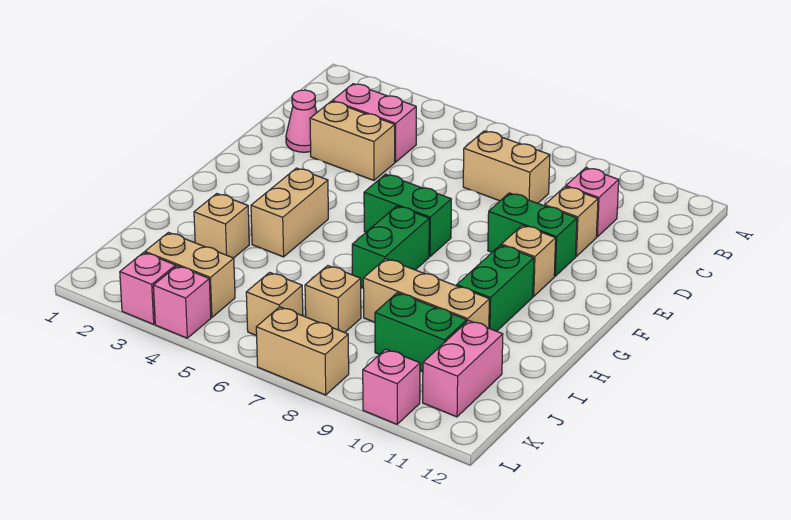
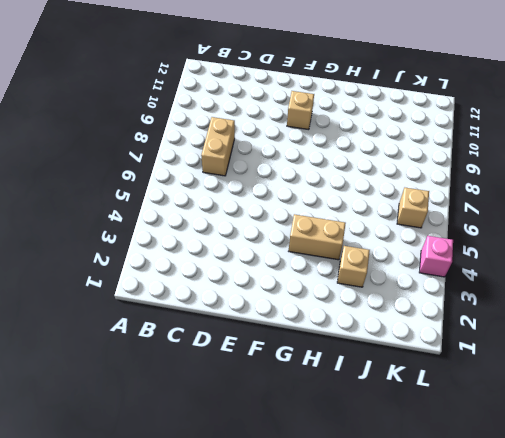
none -> pink 1x2 brick [332,84,416,162]
none -> pink 1x1 brick [566,168,619,237]
none -> pink 1x1 cone [286,90,317,152]

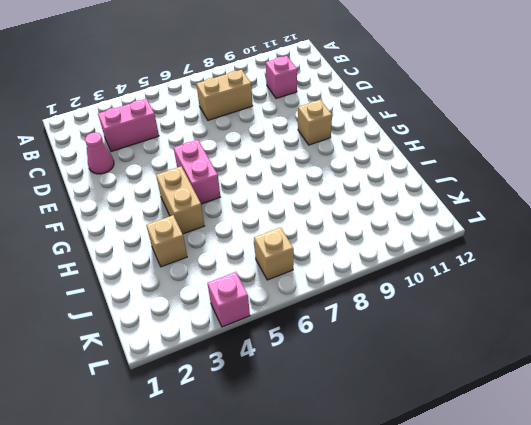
pink 1x2 brick [174,140,220,204] -> pink 1x2 brick moved to [423,321,503,417]
none -> tan 1x2 brick [310,101,395,180]
none -> tan 1x1 brick [545,187,598,256]
none -> green 1x2 brick [488,193,577,276]

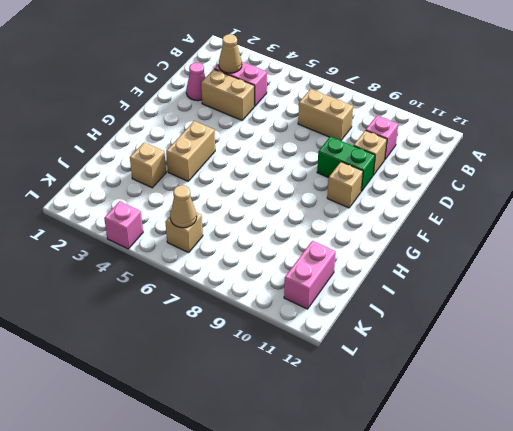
tan 1x1 cone [219,34,242,73] -> none
tan 1x1 cone [170,185,197,228] -> none
none -> green 1x2 brick [364,174,451,257]
none -> green 1x2 brick [352,206,429,288]
none -> green 1x2 brick [457,245,534,331]

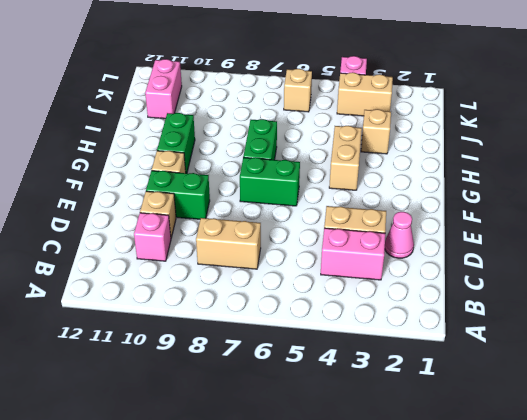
none -> tan 1x3 brick [363,259,489,328]
none -> tan 1x1 brick [305,266,361,333]
none -> green 1x2 brick [375,293,467,372]

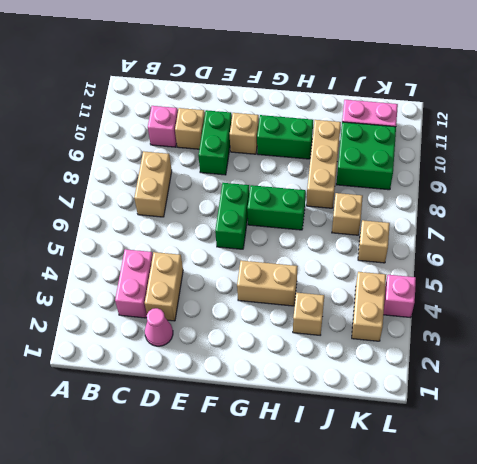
green 2x2 brick [336,122,396,190] -> green 1x2 brick [375,293,467,372]
none -> pink 1x1 brick [120,252,176,324]
none -> tan 1x2 brick [256,307,349,395]
none -> pink 1x1 brick [363,349,420,424]

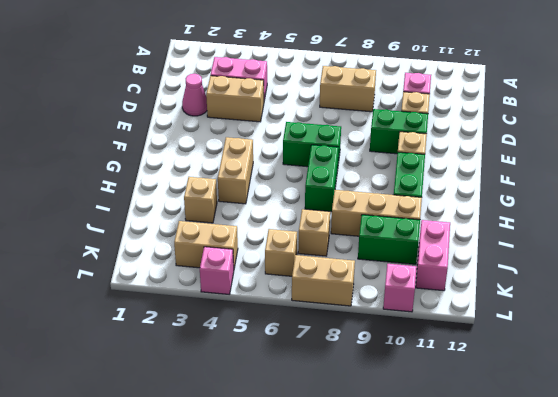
none -> pink 1x1 brick [120,252,176,324]

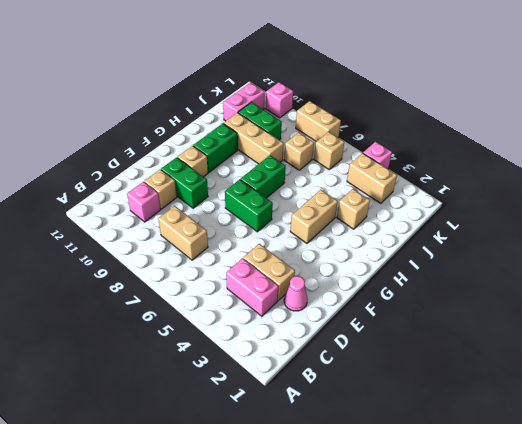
none -> pink 1x1 brick [120,252,176,324]

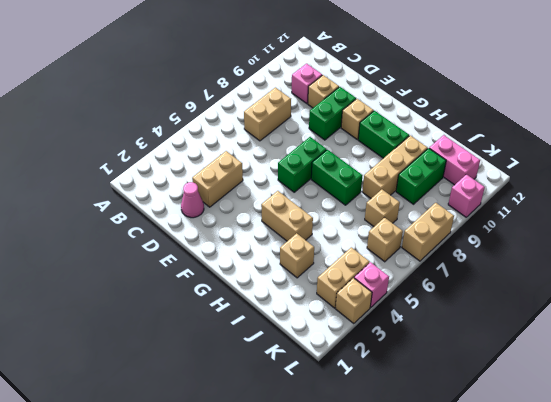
tan 1x1 brick [336,278,372,324] -> pink 1x1 brick [120,252,176,324]
none -> pink 1x2 brick [332,84,416,162]

